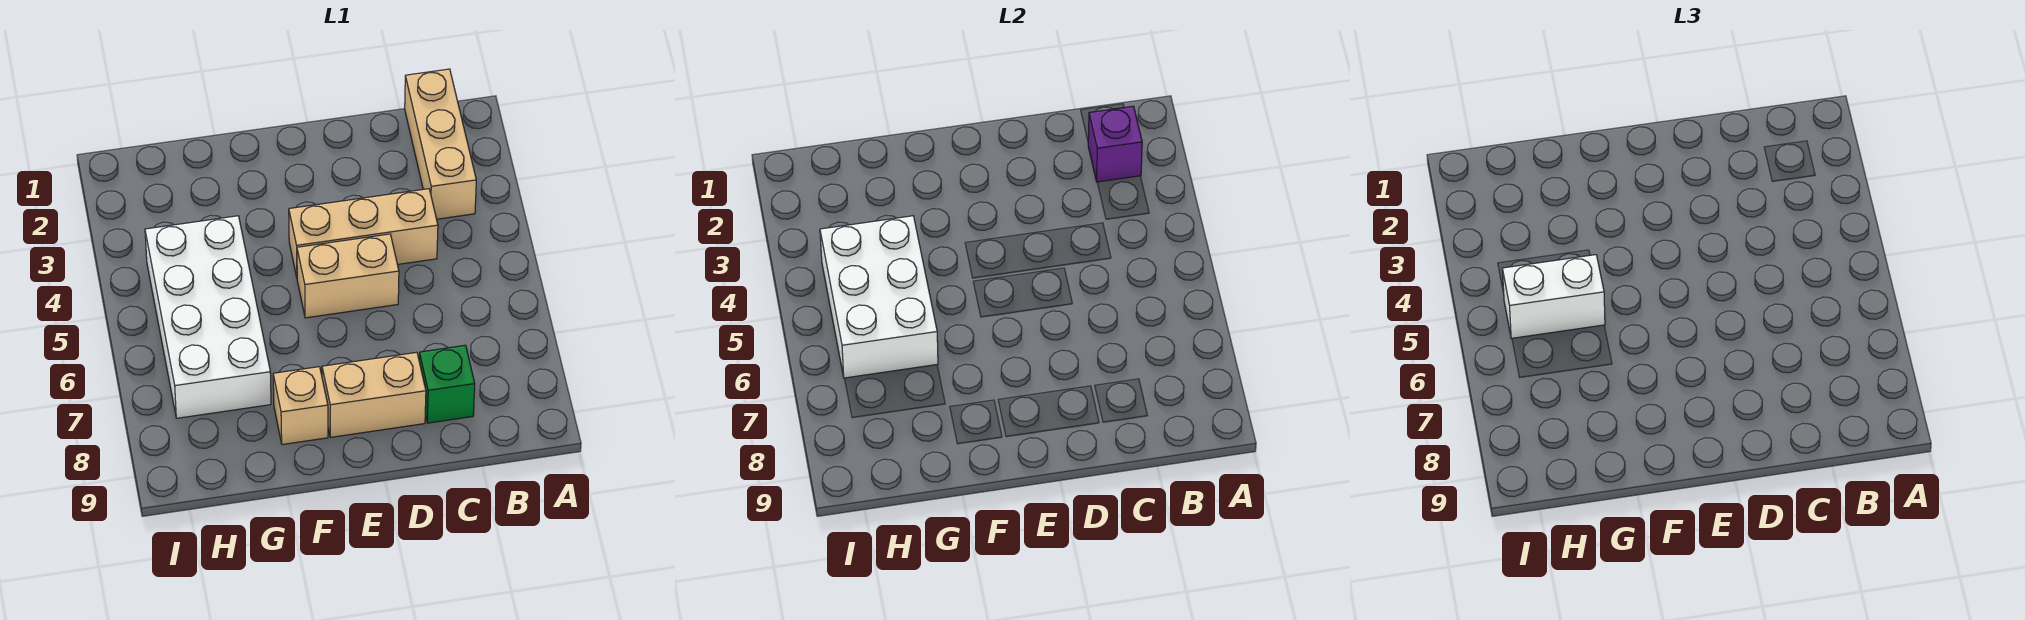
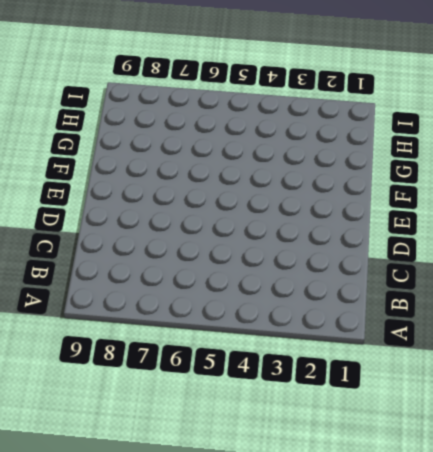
none -> tan 1x3 brick [405,69,476,219]
none -> tan 1x3 brick [289,189,438,277]

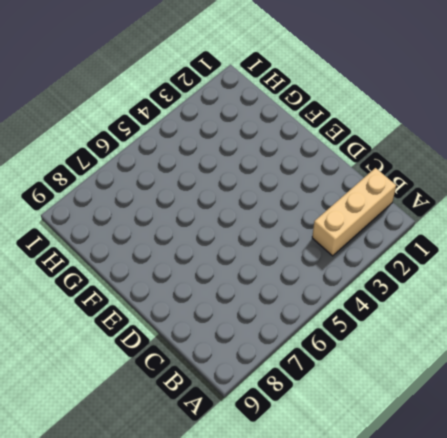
none -> tan 1x3 brick [289,189,438,277]
none -> green 1x1 brick [419,345,475,423]

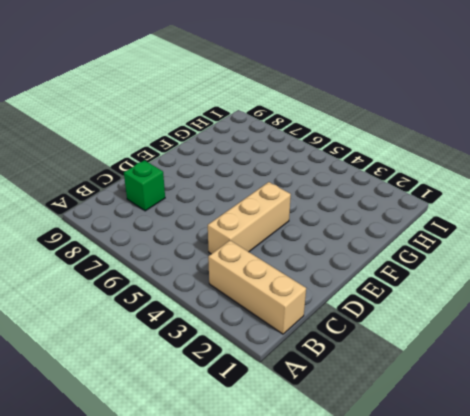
none -> tan 1x2 brick [297,234,399,318]
none -> tan 1x2 brick [322,352,426,437]

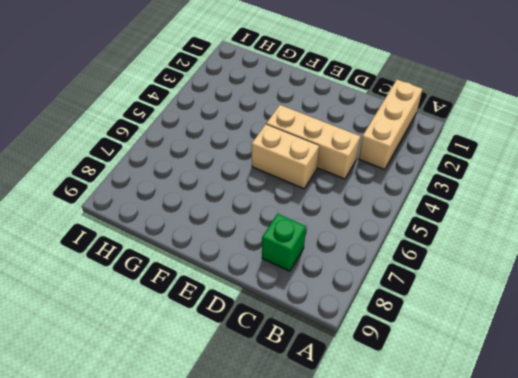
none -> tan 1x2 brick [322,352,426,437]
none -> tan 1x1 brick [273,367,328,445]

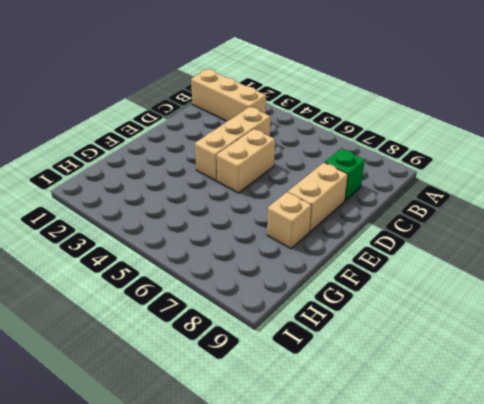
none -> white 2x4 brick [145,216,271,418]
none -> purple 1x1 brick [1088,106,1142,182]

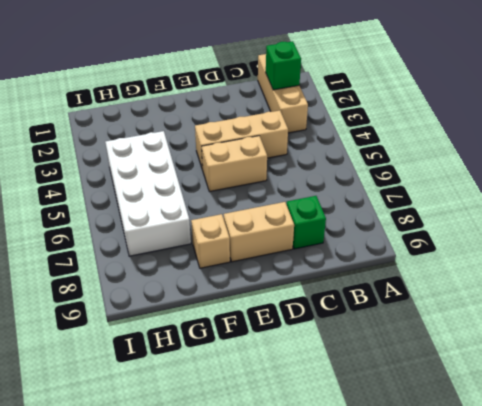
green 1x1 brick [266,41,301,90] -> purple 1x1 brick [1088,106,1142,182]
none -> white 2x3 brick [820,216,938,378]
none -> white 1x2 brick [1502,255,1605,339]

